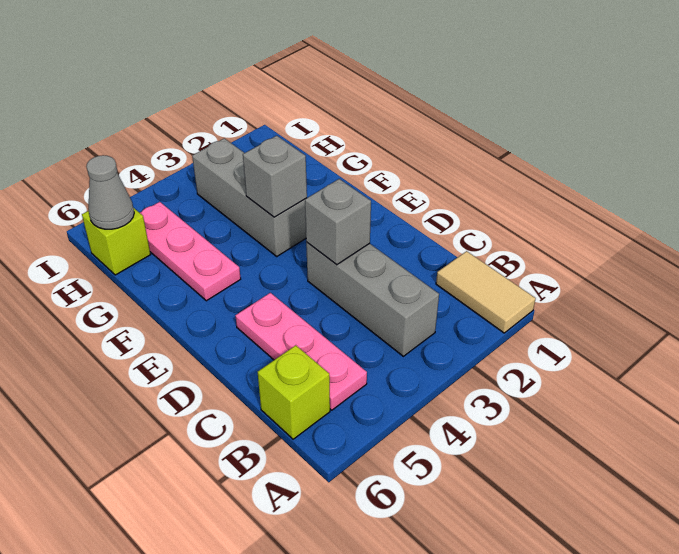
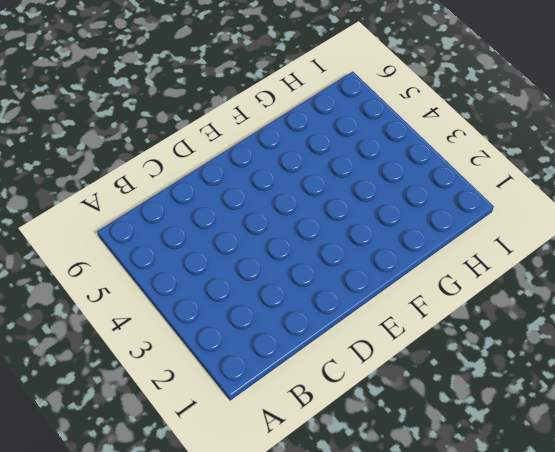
none -> tan 1x2 tile [436,251,536,333]
none -> grey 1x3 brick [306,242,439,356]

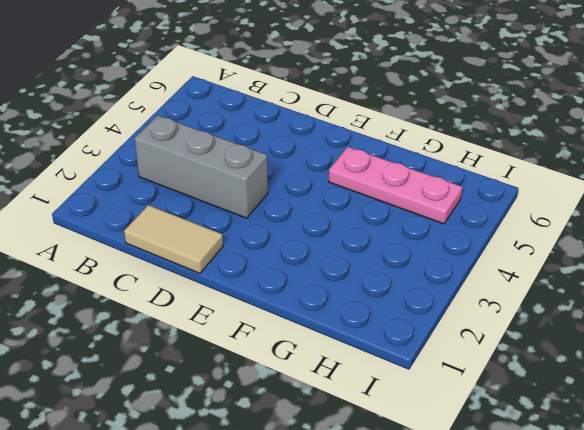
tan 1x2 tile [124,205,223,273] -> tan 1x2 tile moved to [436,251,536,333]
none -> pink 1x3 plate [235,293,367,410]
none -> lime 1x1 brick [258,345,330,439]

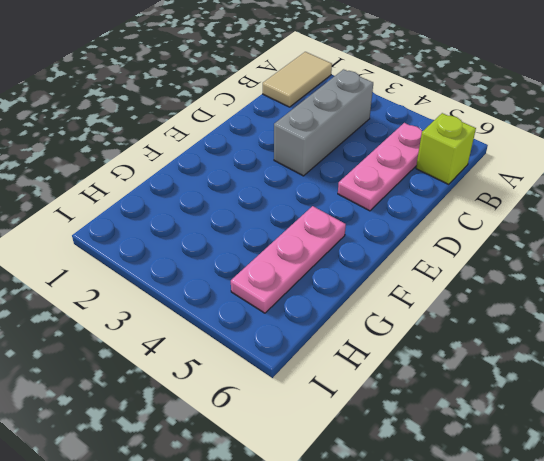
none -> grey 1x3 brick [192,138,306,256]
none -> lime 1x1 brick [82,208,151,275]

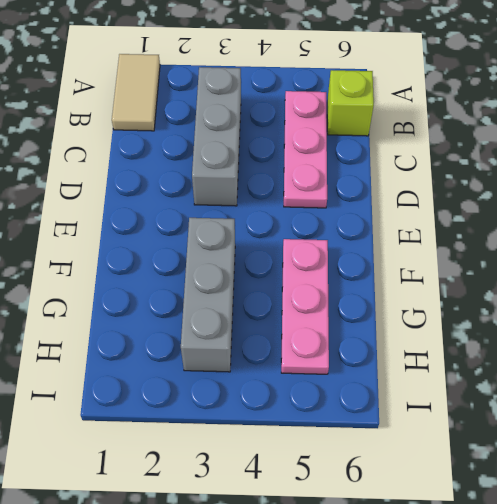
none -> lime 1x1 brick [82,208,151,275]
none -> grey 1x1 brick [305,179,371,265]

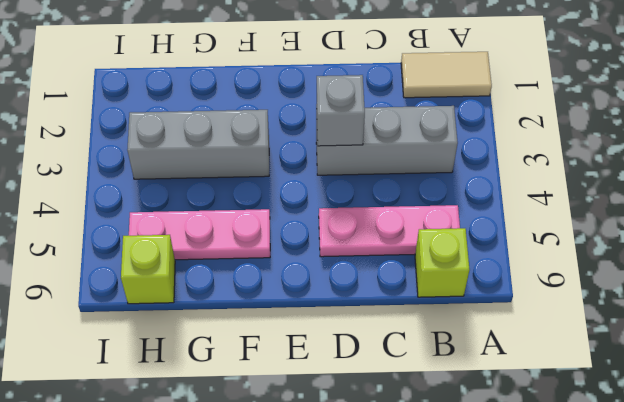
none -> grey 1x1 brick [243,136,307,217]
none -> grey 1x1 cone [86,155,134,229]

